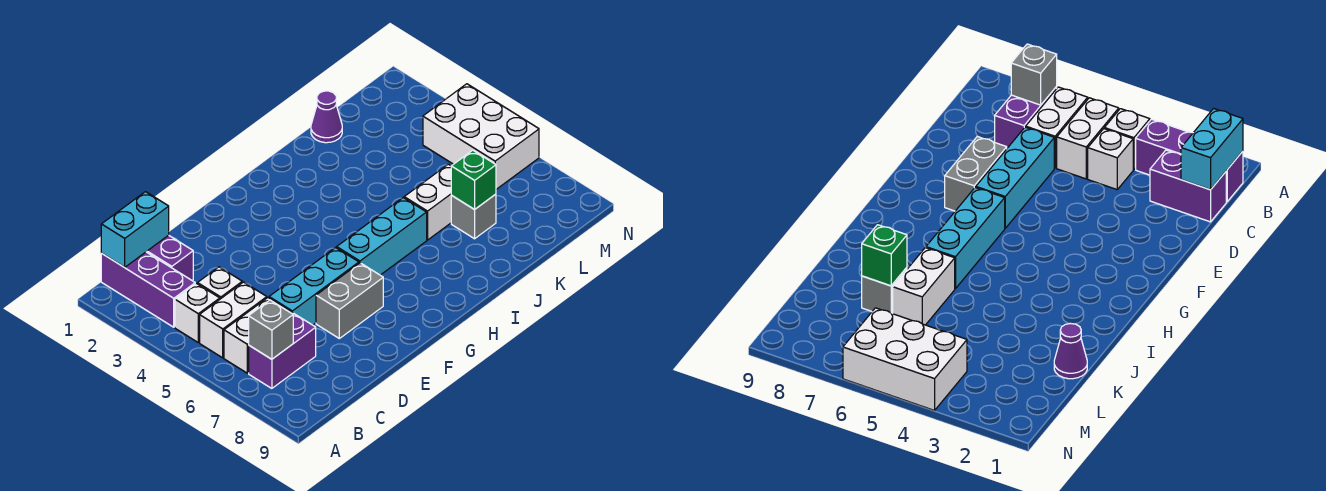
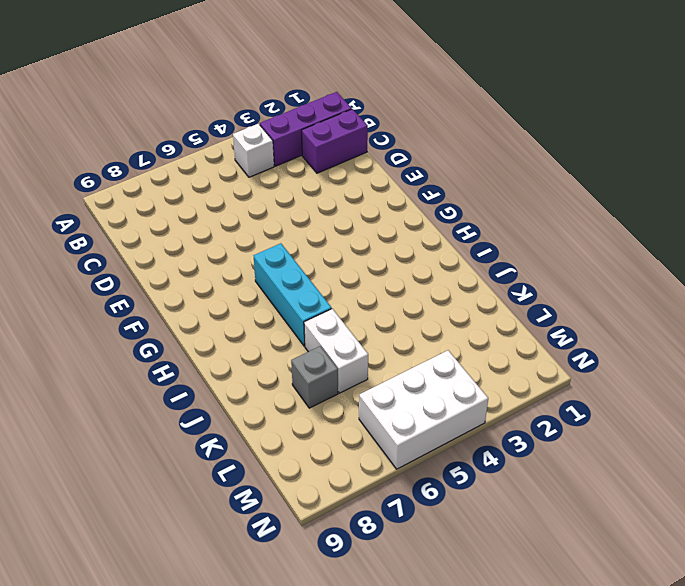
none -> white 1x2 brick [200,282,267,358]
none -> white 1x2 brick [224,298,291,373]
none -> purple 1x2 brick [249,313,316,388]

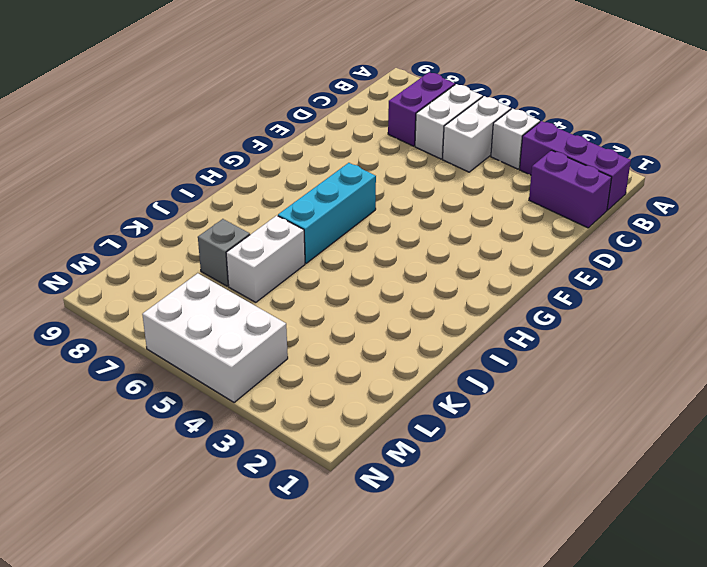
none -> white 1x1 brick [198,267,242,299]
none -> cyan 1x3 brick [269,248,359,325]
none -> grey 1x2 brick [316,263,383,338]

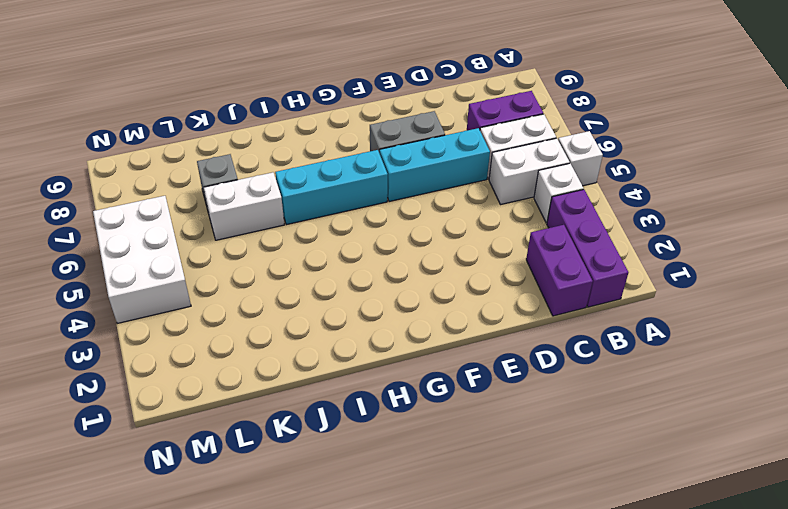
white 1x1 brick [558,131,603,186] -> white 1x1 brick moved to [198,267,242,299]
none -> purple 1x1 cone [311,91,342,143]
none -> cyan 1x2 brick [101,192,169,267]
none -> grey 1x1 brick [249,300,293,359]

